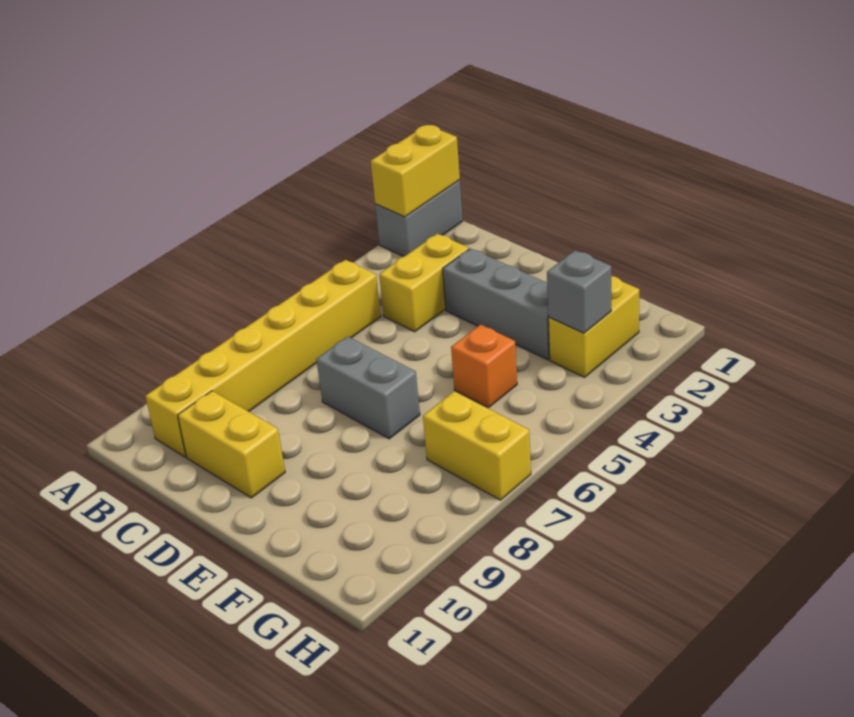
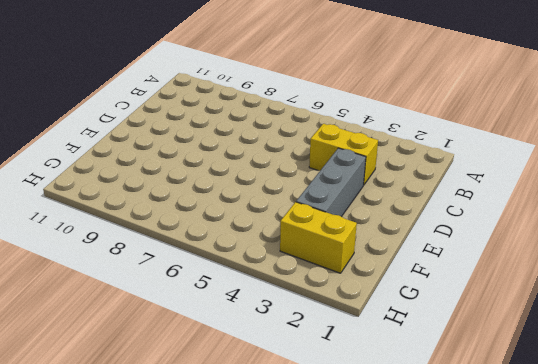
none -> grey 1x2 brick [375,180,463,257]
none -> yellow 1x6 brick [146,260,381,457]

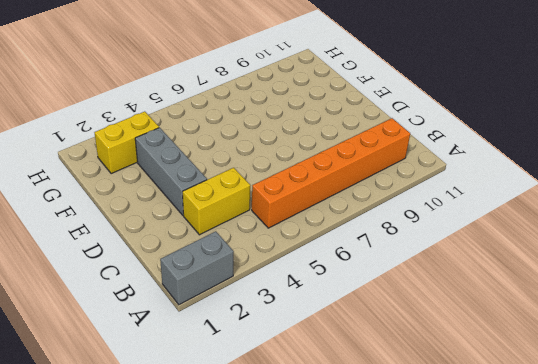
orange 1x6 brick [252,118,410,228] -> yellow 1x6 brick [146,260,381,457]
none -> yellow 1x2 brick [178,391,285,498]
none -> grey 1x2 brick [316,337,420,439]

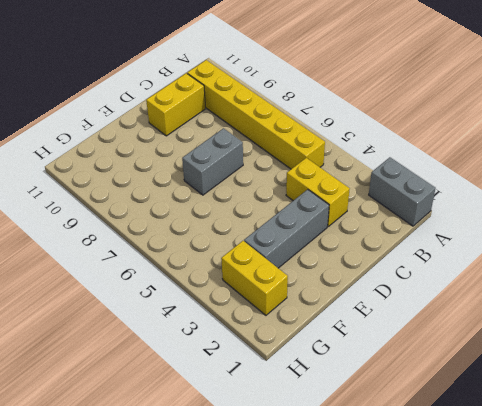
none -> orange 1x1 brick [451,325,517,408]
none -> yellow 1x2 brick [423,391,531,500]

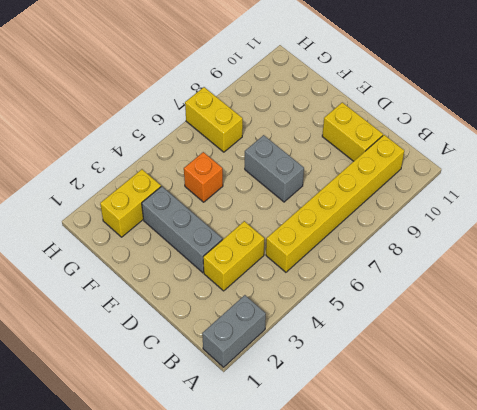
none -> yellow 1x2 brick [371,125,460,217]
none -> grey 1x1 brick [547,250,611,333]

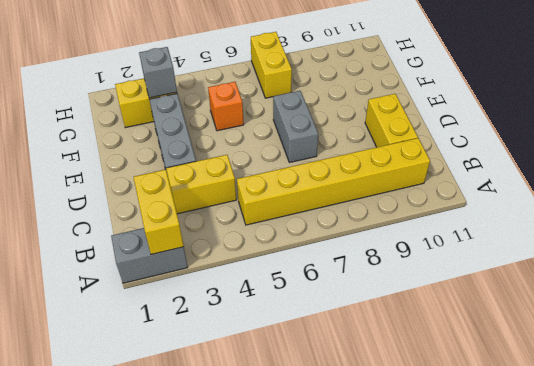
yellow 1x2 brick [134,169,184,254] -> yellow 1x2 brick turned to [371,125,460,217]

